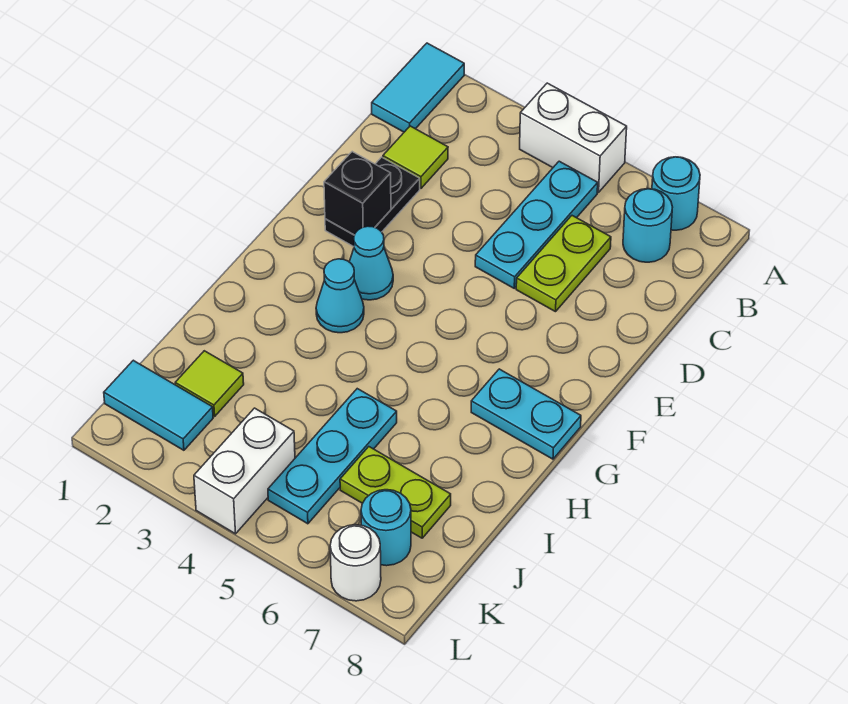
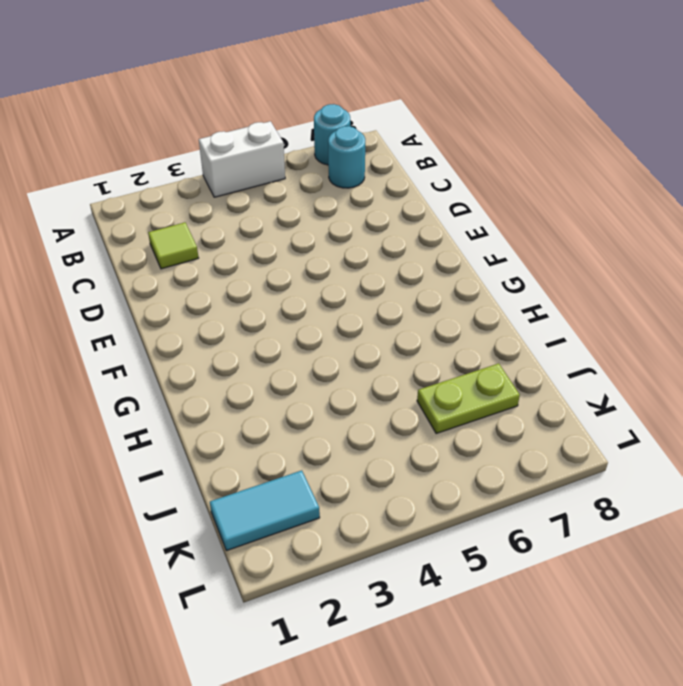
none -> cyan 1x2 tile [372,43,464,132]
none -> cyan 1x3 plate [475,161,598,288]
none -> lime 1x2 plate [516,216,611,312]

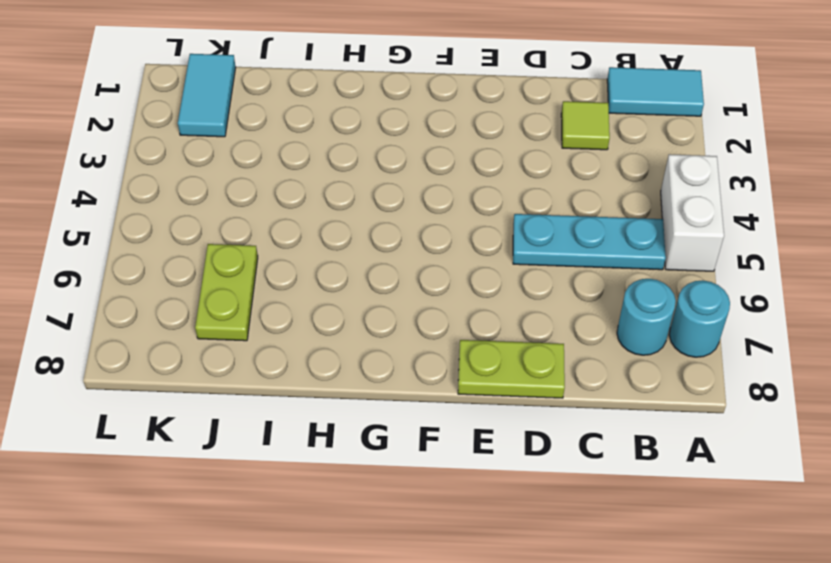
lime 1x2 plate [458,340,565,398] -> lime 1x2 plate moved to [516,216,611,312]
none -> black 1x2 plate [325,157,420,247]
none -> cyan 1x1 cone [349,226,393,300]
none -> cyan 1x1 cone [316,259,364,333]

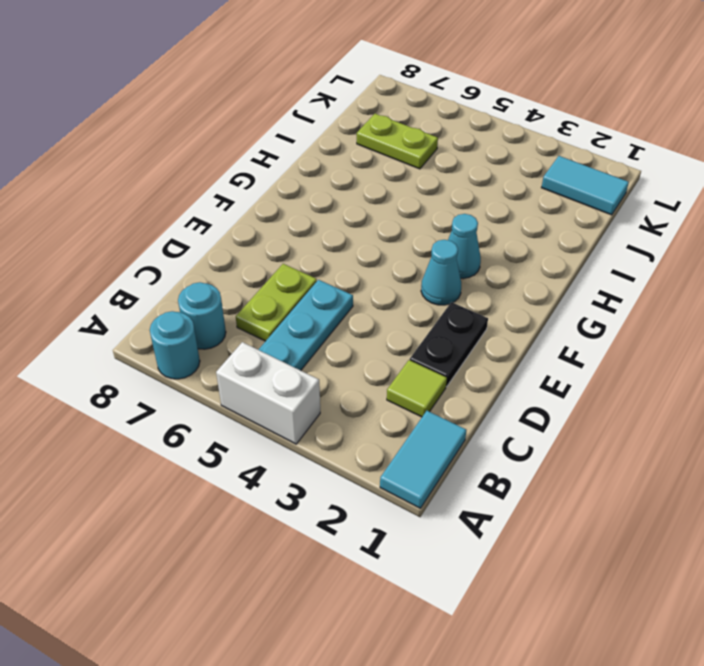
none -> cyan 1x2 plate [471,369,581,459]
none -> cyan 1x3 plate [268,389,397,524]
none -> lime 1x1 tile [175,351,244,416]

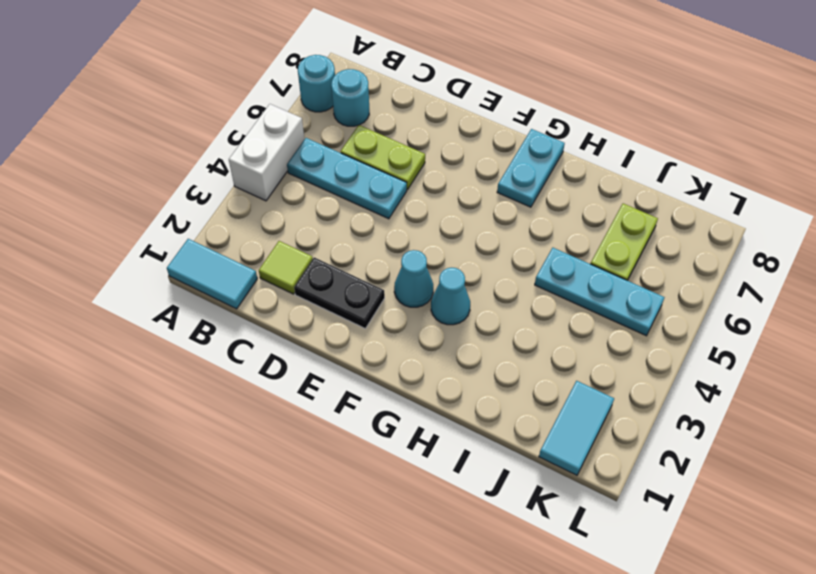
none -> lime 1x1 tile [175,351,244,416]
none -> white 1x2 brick [194,408,295,534]
none -> cyan 1x1 round brick [361,490,411,566]

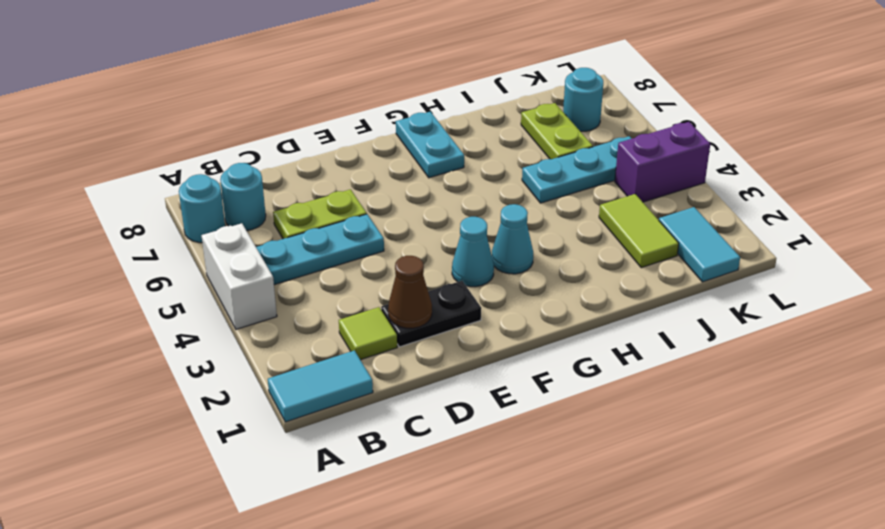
brown 1x1 cone [388,256,432,328] -> none
lime 1x2 tile [599,194,679,268] -> lime 1x1 tile [175,351,244,416]
purple 1x2 brick [615,122,710,202] -> white 1x2 brick [194,408,295,534]
none -> white 1x1 round brick [330,525,381,601]
none -> black 1x1 brick [324,152,391,235]

